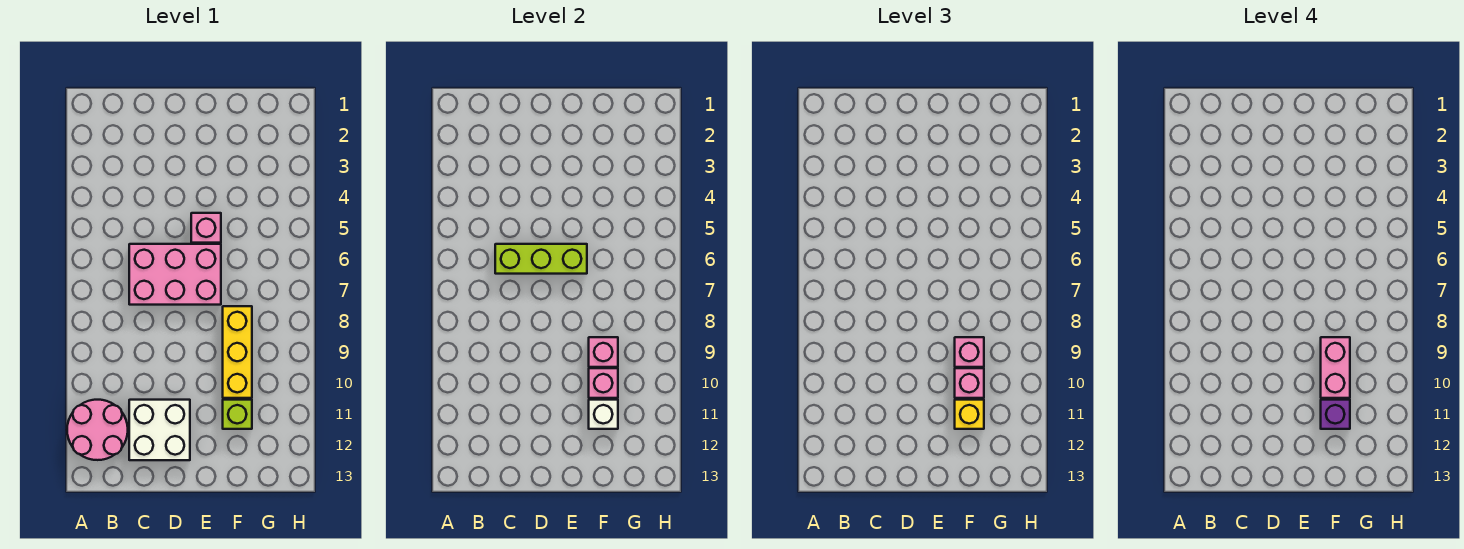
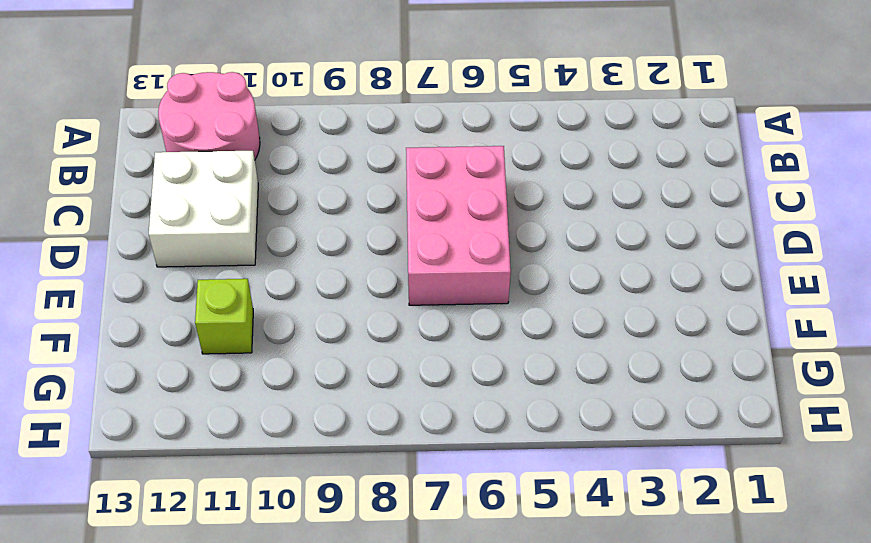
none -> pink 1x1 brick [191,213,221,243]
none -> yellow 1x3 brick [223,306,252,398]
none -> lime 1x3 brick [495,244,587,274]

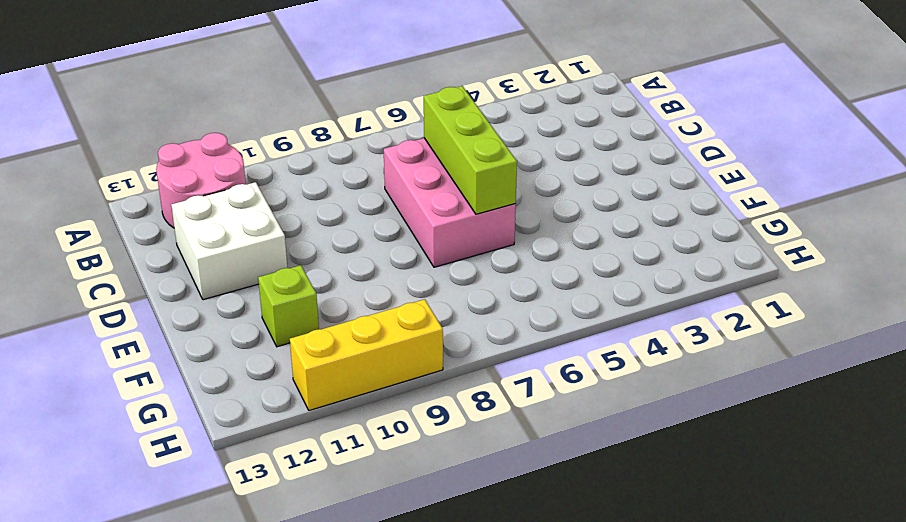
yellow 1x3 brick [290,299,443,411] -> yellow 1x3 brick moved to [223,306,252,398]
none -> pink 1x1 brick [191,213,221,243]
none -> pink 1x1 brick [589,337,618,367]
none -> pink 1x1 brick [589,368,618,398]

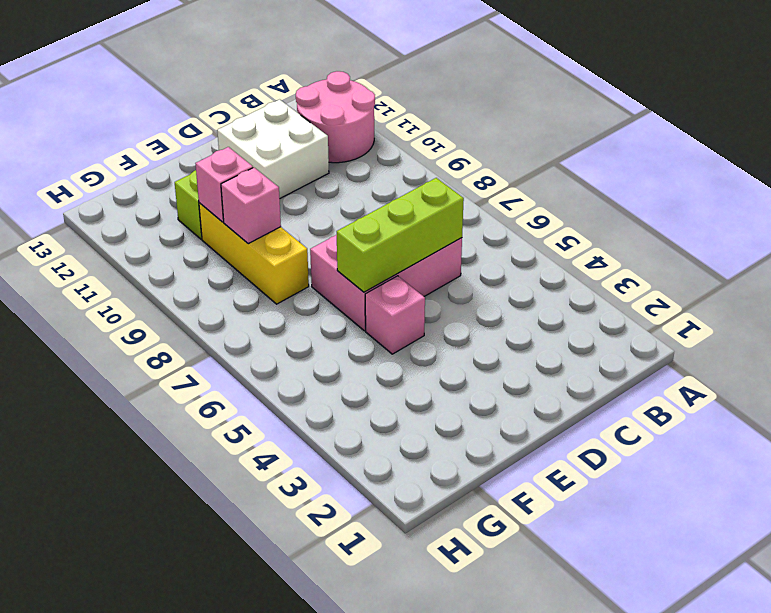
none -> white 1x1 brick [589,400,618,429]
none -> pink 1x1 brick [955,337,984,367]
none -> pink 1x1 brick [955,368,984,398]

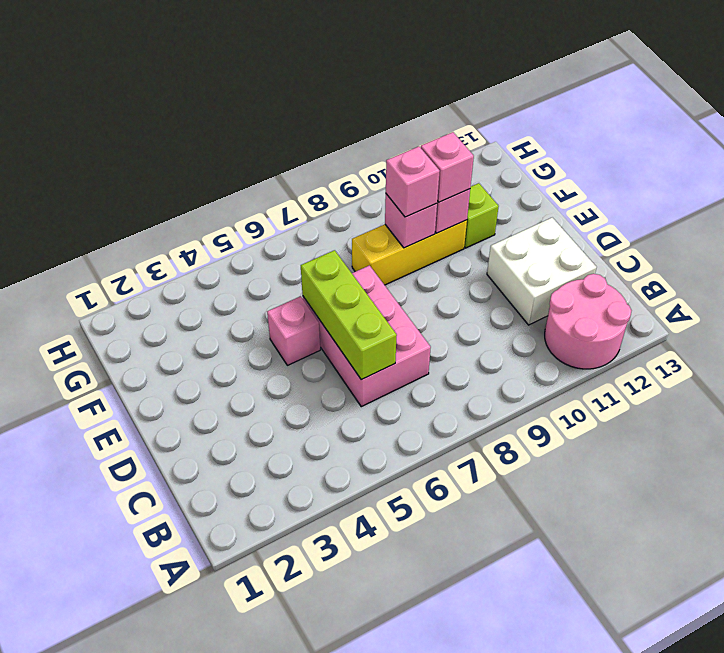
none -> white 1x1 brick [589,400,618,429]
none -> yellow 1x1 brick [955,400,984,429]
none -> pink 1x2 brick [1321,337,1350,398]

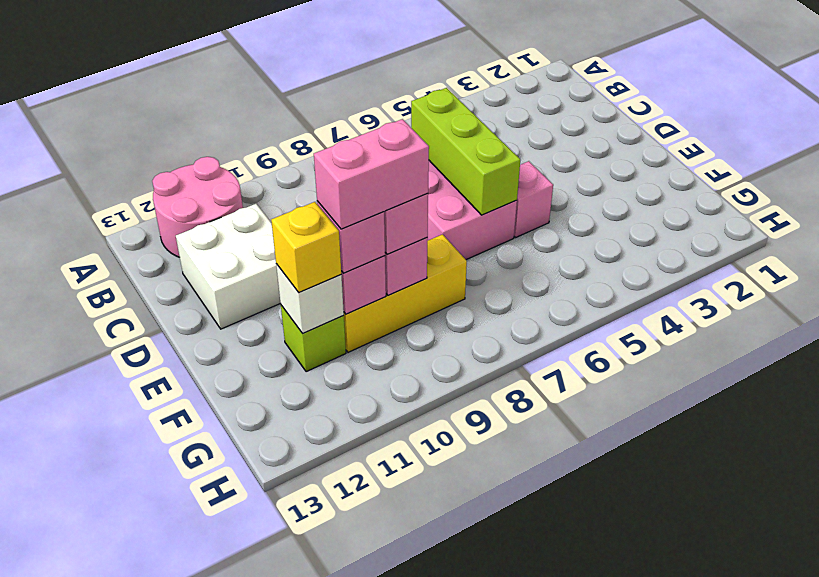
none -> purple 1x1 brick [1321,400,1350,429]

